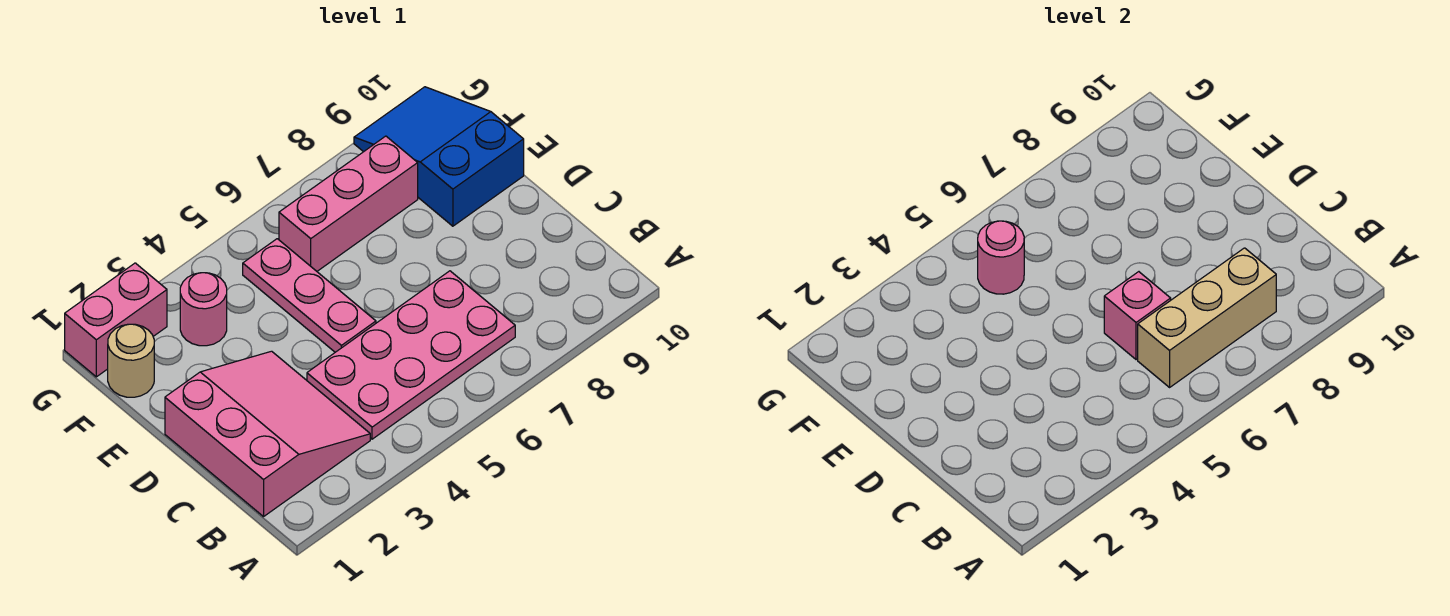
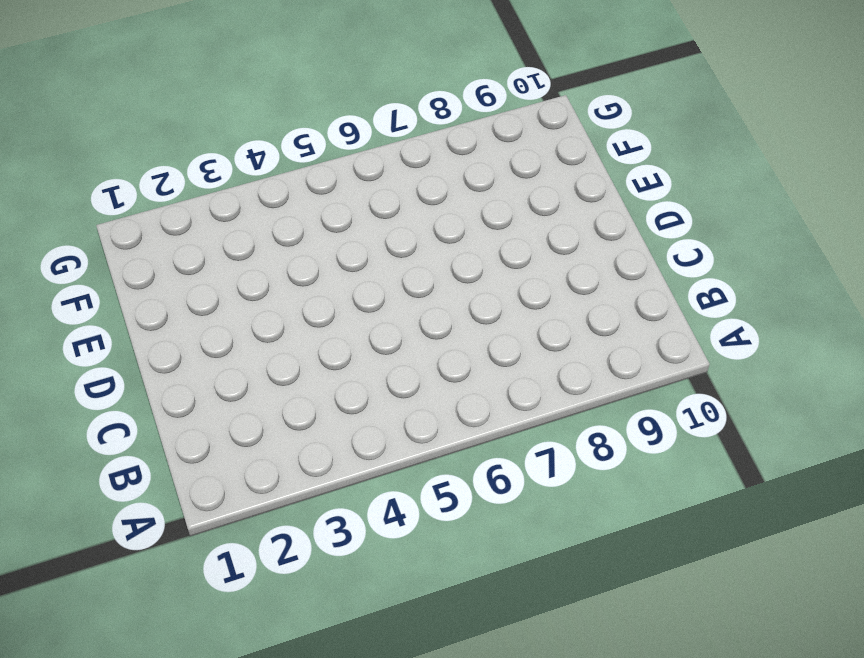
none -> pink 3x3 slope [165,351,370,517]
none -> pink 2x4 plate [307,271,515,439]

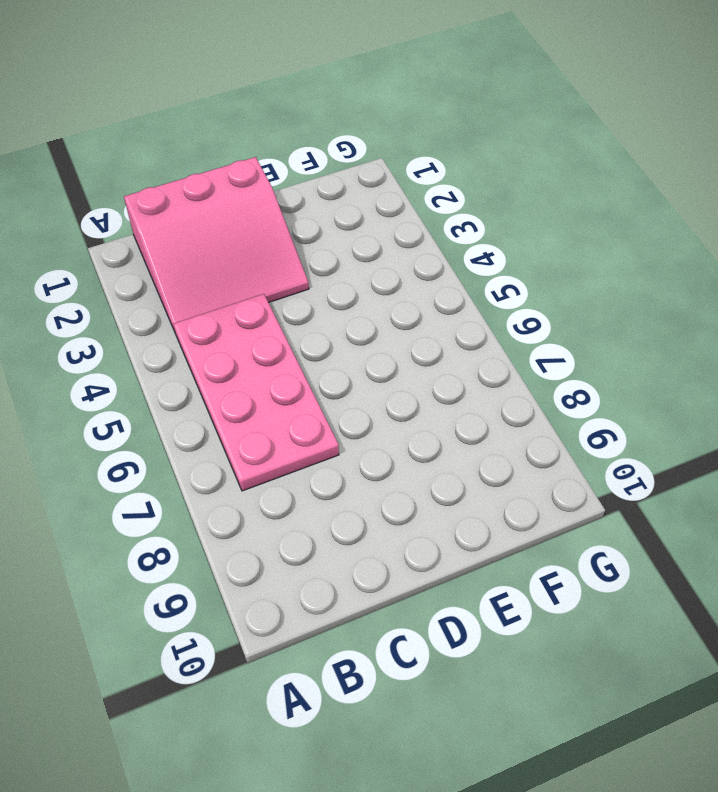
none -> pink 1x3 plate [243,239,376,352]
none -> blue 2x3 slope [354,87,524,226]

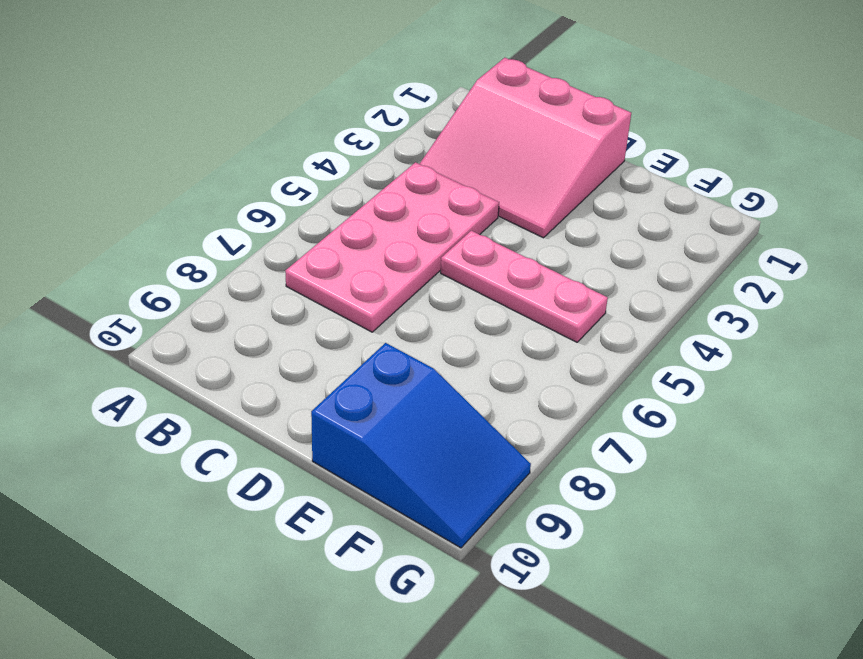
none -> tan 1x1 round brick [108,324,154,397]
none -> pink 1x1 round brick [180,273,227,346]

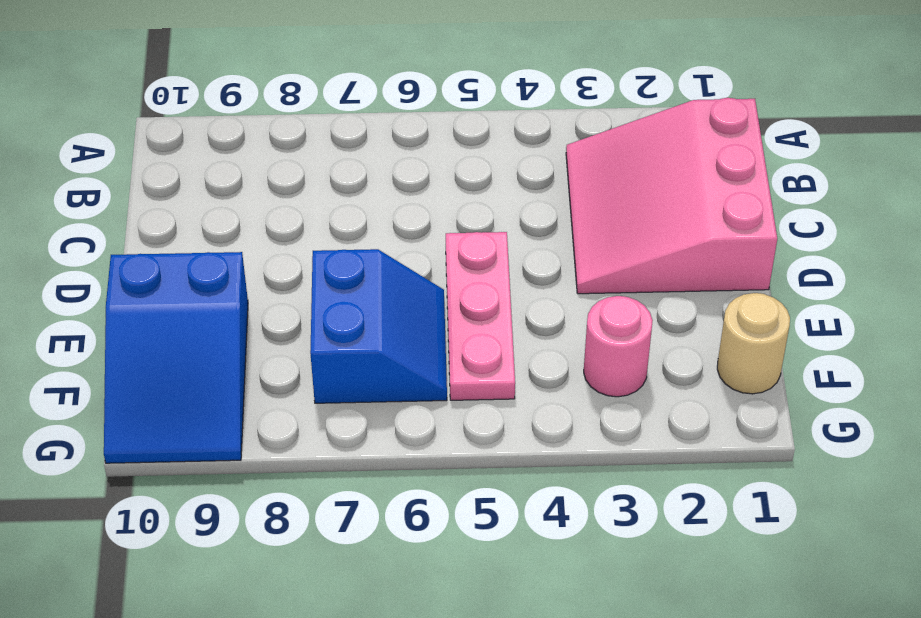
blue 2x2 slope [310,249,447,403] -> pink 1x3 brick [279,136,418,271]
none -> pink 2x4 plate [307,271,515,439]
none -> pink 1x2 brick [65,263,167,377]

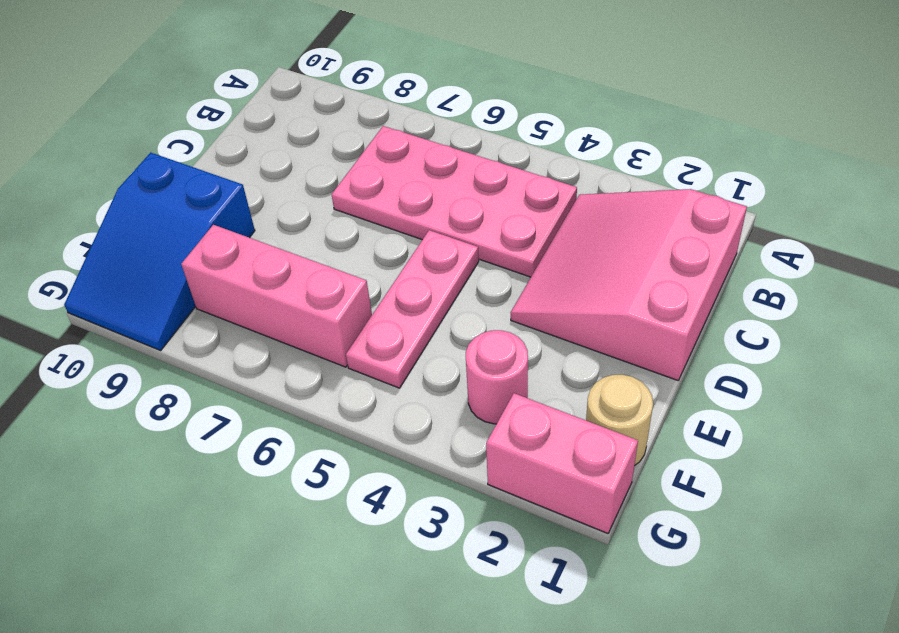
none -> tan 1x3 brick [1138,248,1276,387]
none -> pink 1x1 brick [1104,272,1171,360]

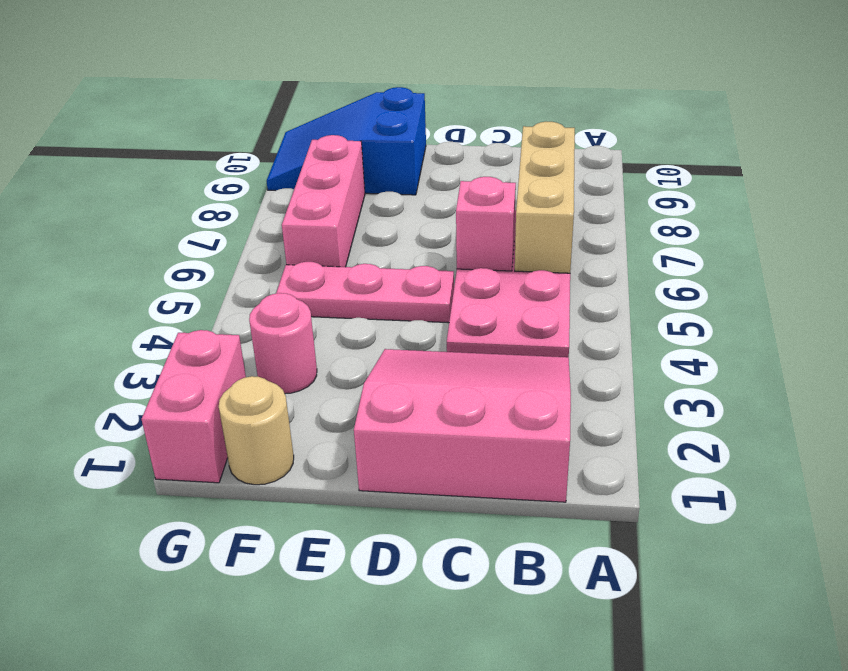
none -> pink 1x1 round brick [978,221,1024,294]

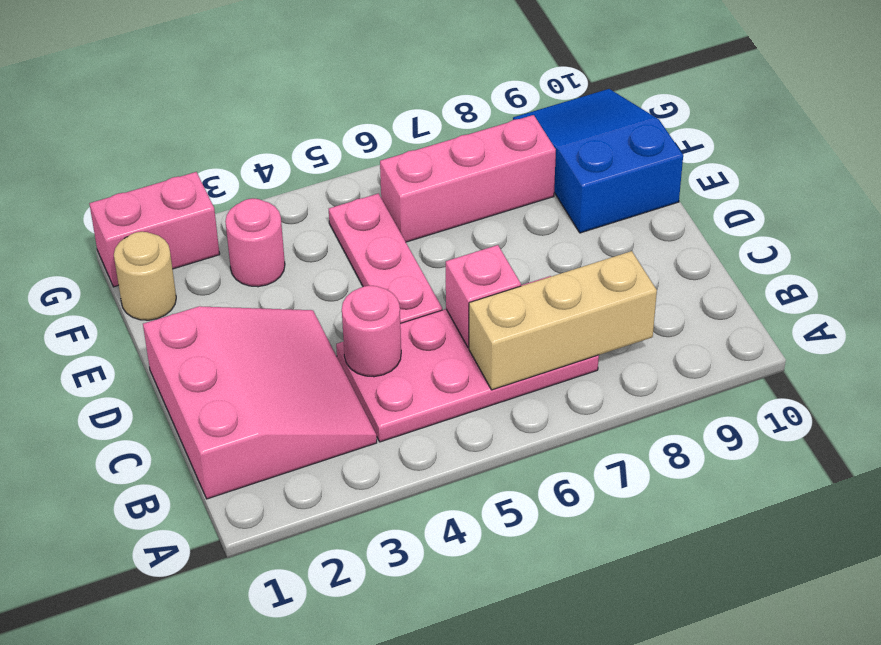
pink 1x1 round brick [342,285,401,377] -> pink 1x1 round brick moved to [978,221,1024,294]

